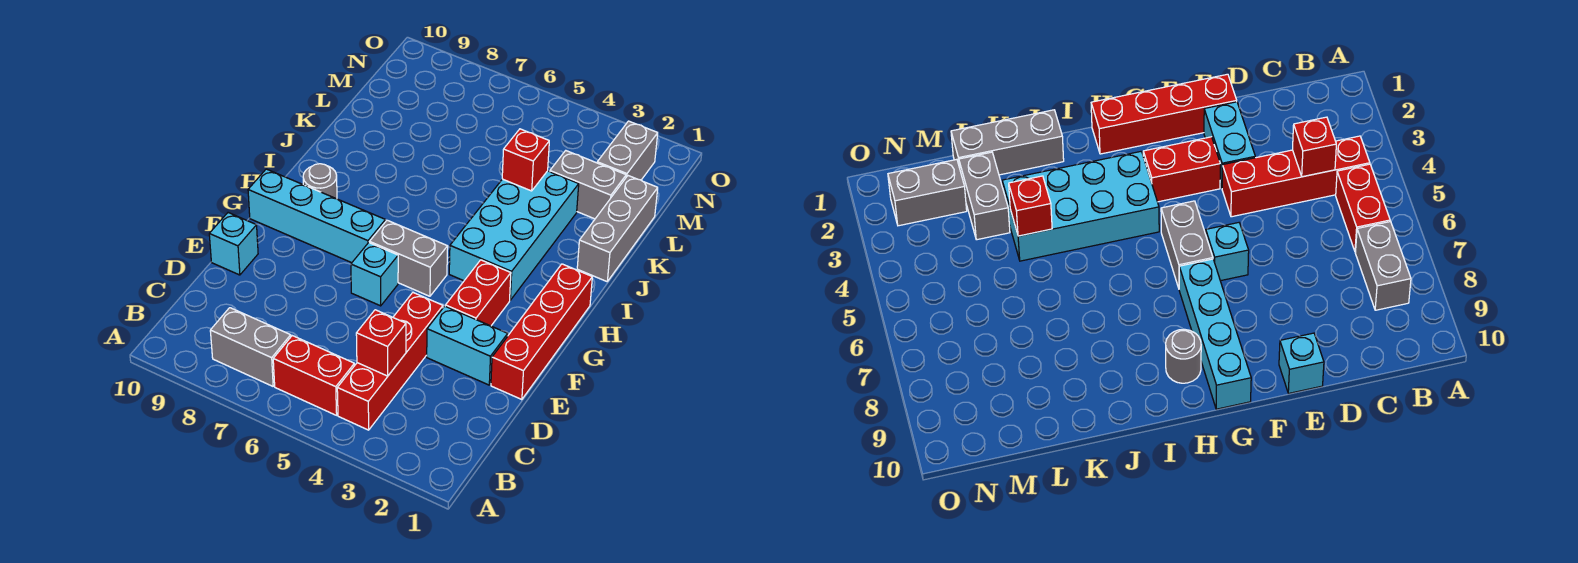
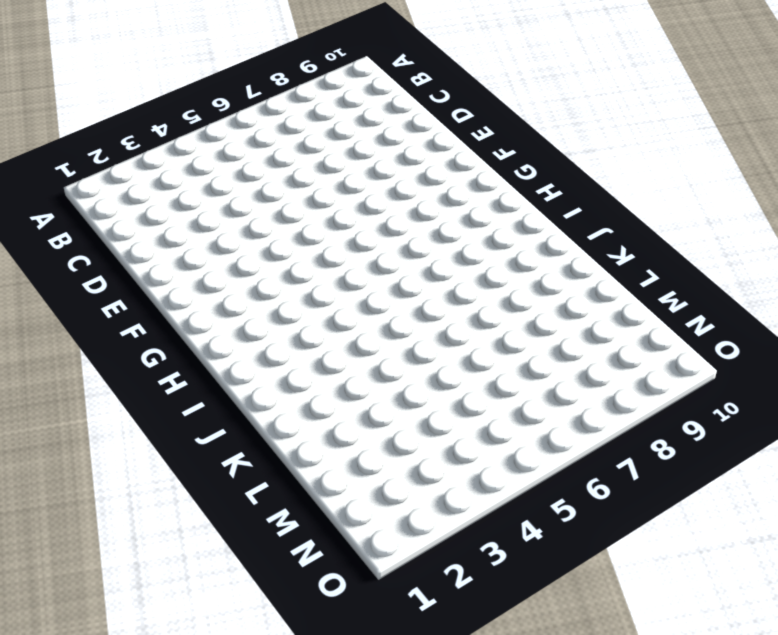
none -> red 1x4 brick [337,293,443,430]
none -> red 1x2 brick [273,336,355,415]
none -> grey 1x2 brick [210,308,291,386]

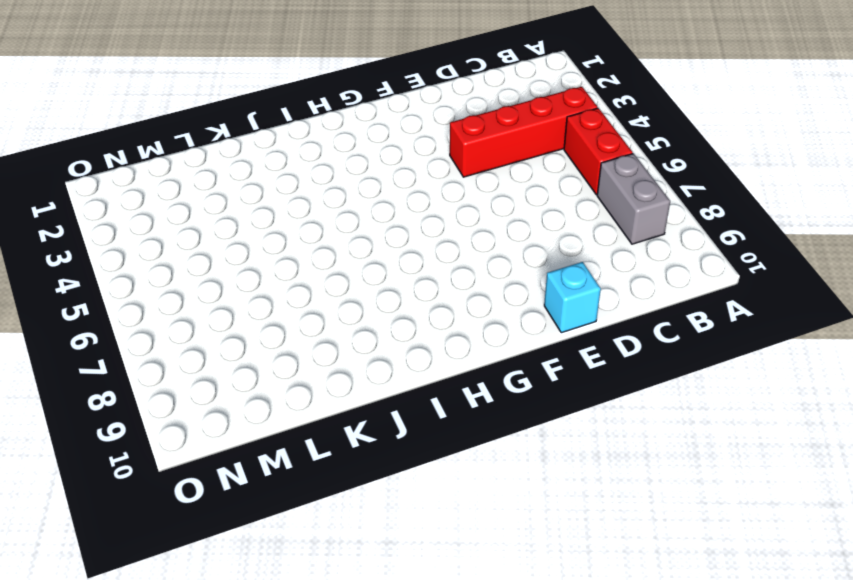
none -> red 1x4 brick [491,264,592,400]
none -> cyan 1x2 brick [427,306,508,385]
none -> red 1x2 brick [445,260,511,326]

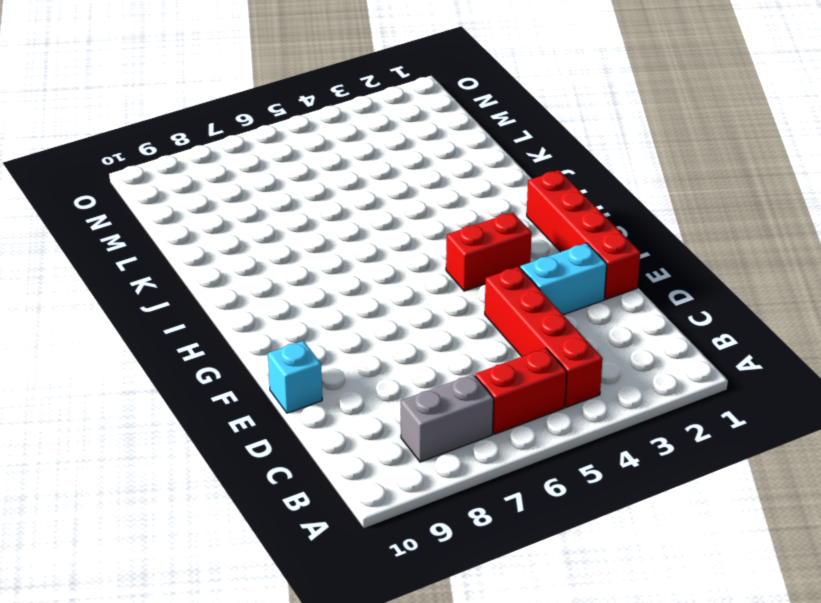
red 1x2 brick [446,212,532,291] -> red 1x2 brick turned to [445,260,511,326]
none -> cyan 1x1 brick [351,243,398,306]
none -> grey 1x2 brick [370,220,448,296]
none -> cyan 1x4 brick [248,169,385,263]

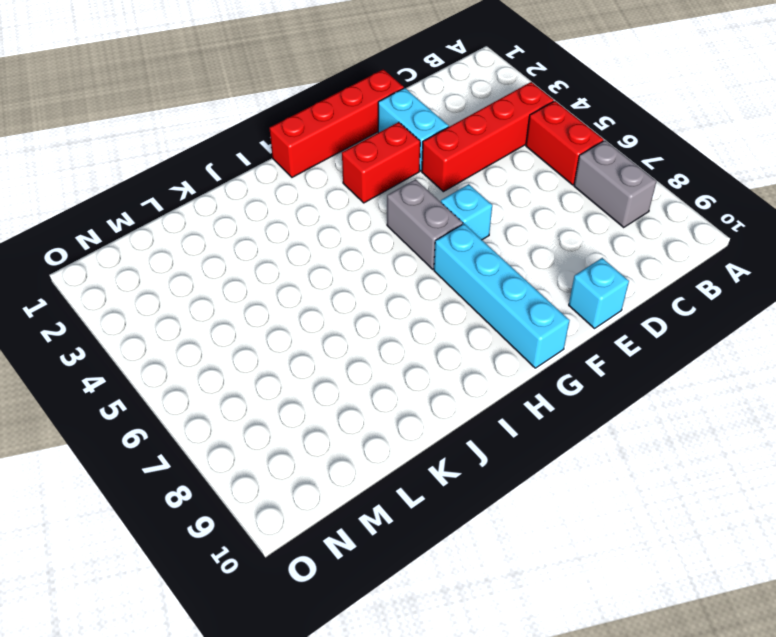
none -> cyan 2x4 brick [449,171,579,300]
none -> grey 1x1 round brick [303,164,337,199]
none -> grey 1x3 brick [577,176,658,281]

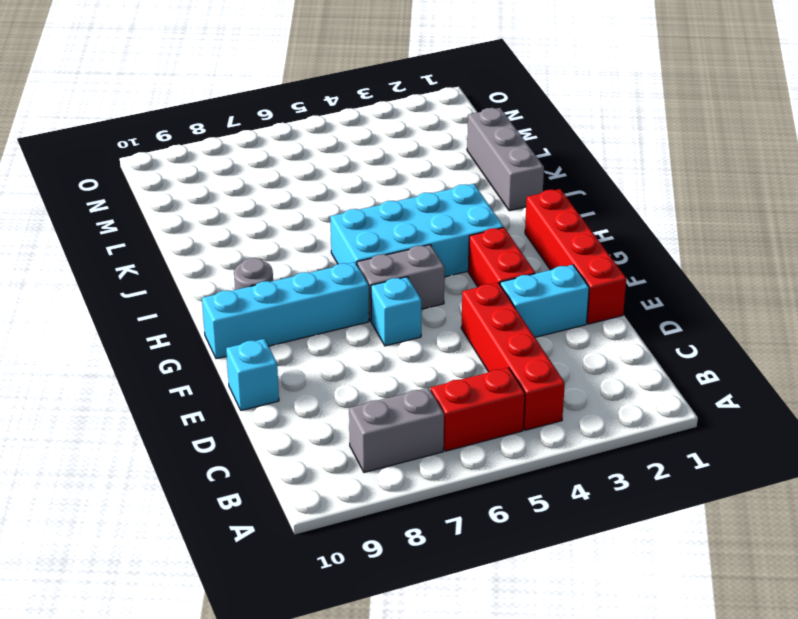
cyan 2x4 brick [330,184,504,277] -> cyan 2x4 brick turned to [449,171,579,300]
none -> grey 1x2 brick [550,151,626,219]
none -> grey 1x2 brick [597,121,658,180]
none -> red 1x1 brick [356,310,406,376]

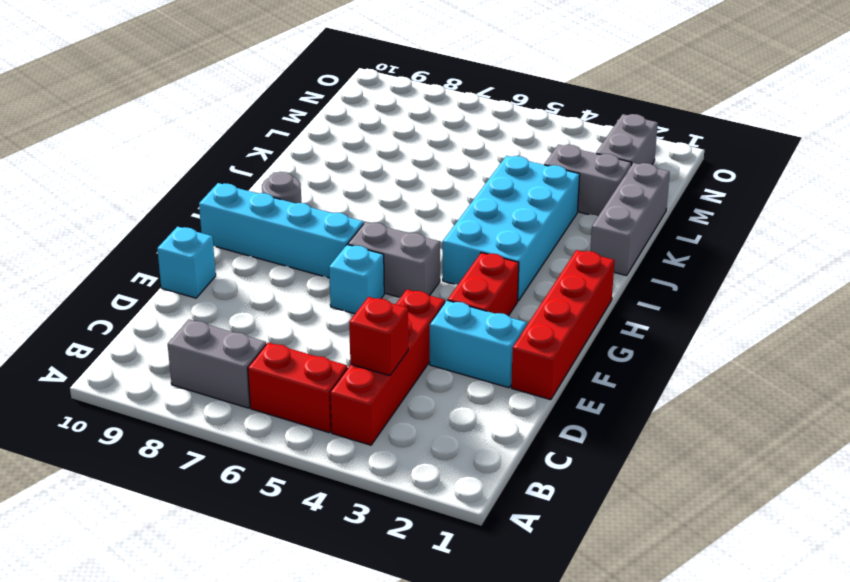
none -> red 1x1 brick [502,129,549,191]

